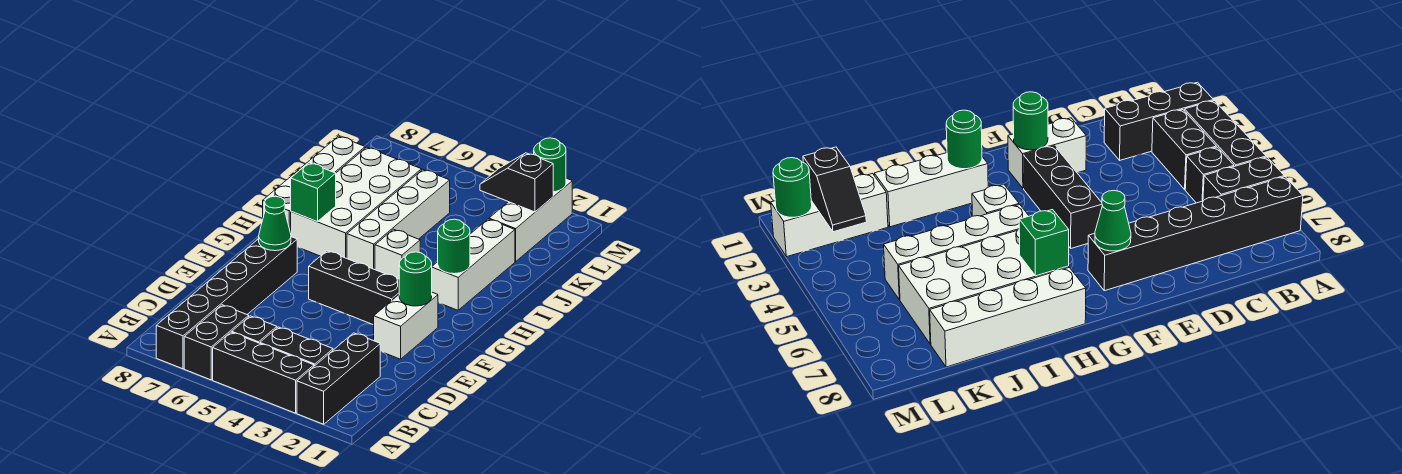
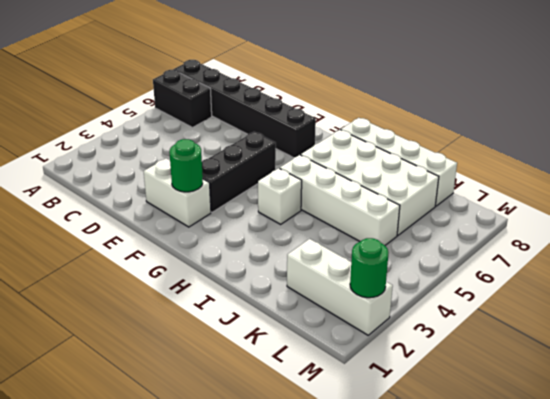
none -> black 1x3 brick [297,333,380,424]
none -> black 1x3 brick [213,332,314,413]
none -> black 1x2 brick [260,327,333,366]

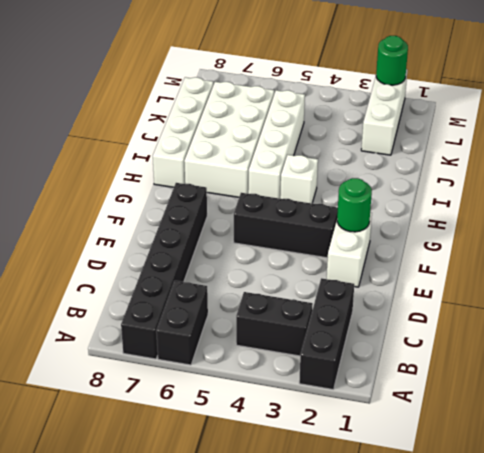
none -> black 1x3 brick [213,332,314,413]
none -> black 1x1 brick [232,316,277,343]
none -> white 1x3 brick [432,219,515,310]

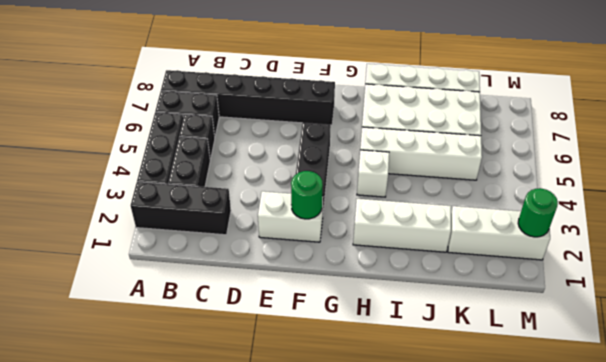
none -> green 1x1 cone [259,196,291,251]
none -> green 1x1 round brick [438,219,470,274]
none -> green 1x1 brick [291,163,336,222]

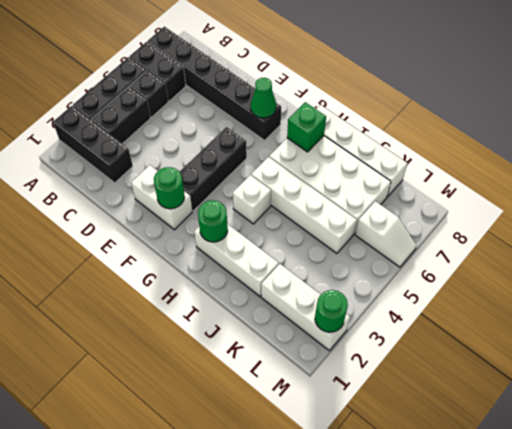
white 1x2 slope [355,201,416,267] -> none
none -> black 1x2 slope [480,153,553,212]

